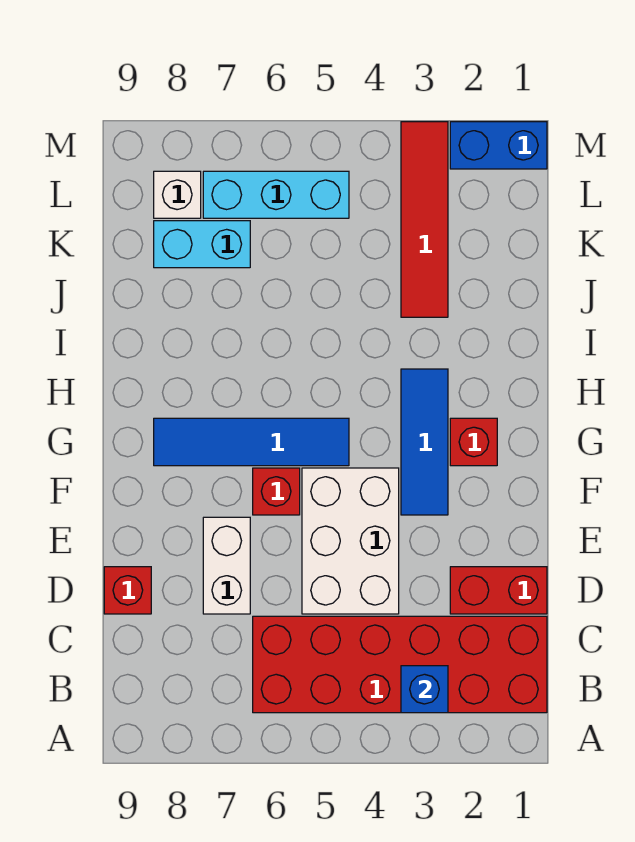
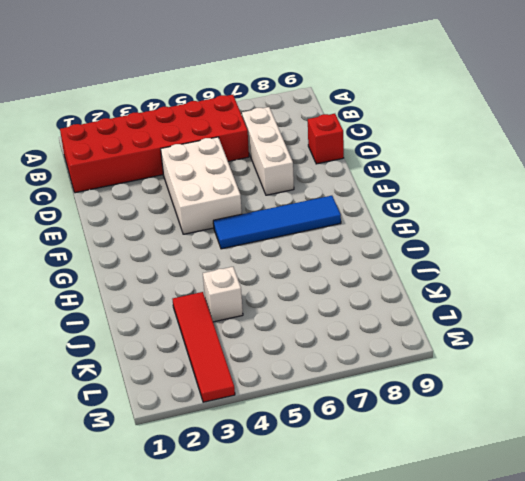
white 1x3 brick [242,107,294,195] -> white 1x2 brick [203,517,250,614]
white 1x1 brick [203,267,243,322] -> white 1x1 brick moved to [154,171,201,218]
none -> red 1x2 brick [450,567,547,614]
none -> blue 1x3 tile [401,369,448,515]
none -> red 1x1 brick [253,468,300,515]

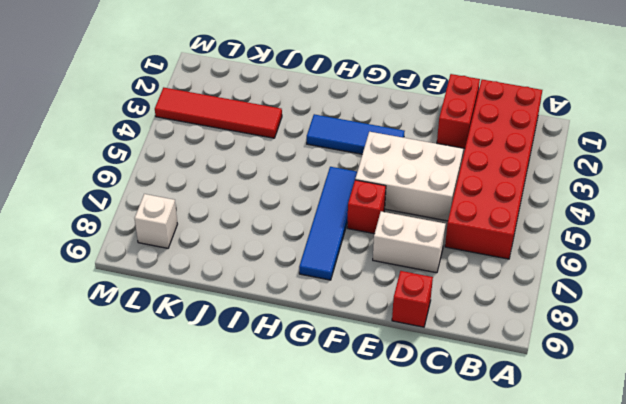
none -> red 1x1 brick [450,418,497,466]
none -> cyan 1x2 brick [154,221,250,268]
none -> cyan 1x3 brick [203,171,349,218]

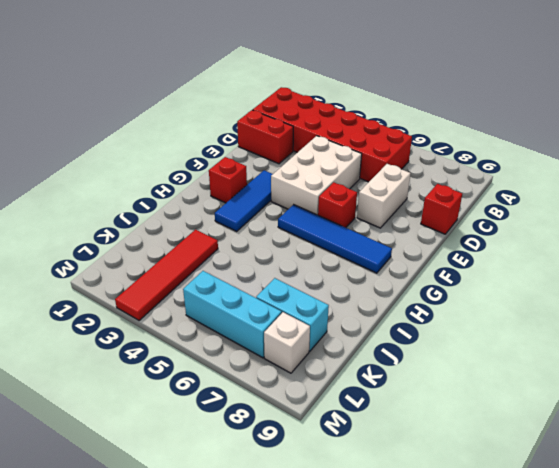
none -> blue 1x2 brick [450,122,547,169]
none -> blue 1x1 brick [401,666,448,713]

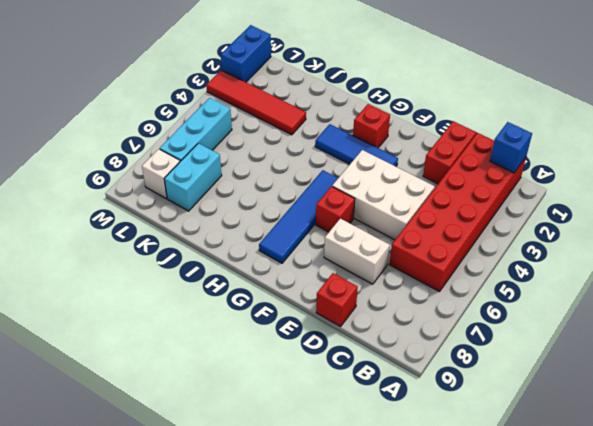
blue 1x1 brick [490,122,532,173] -> blue 1x1 brick moved to [401,666,448,713]

